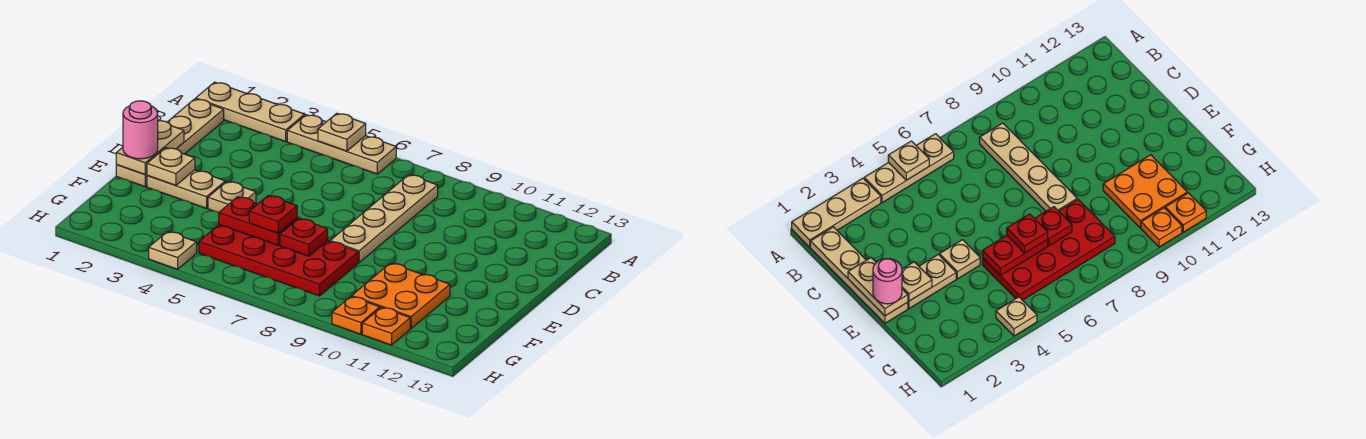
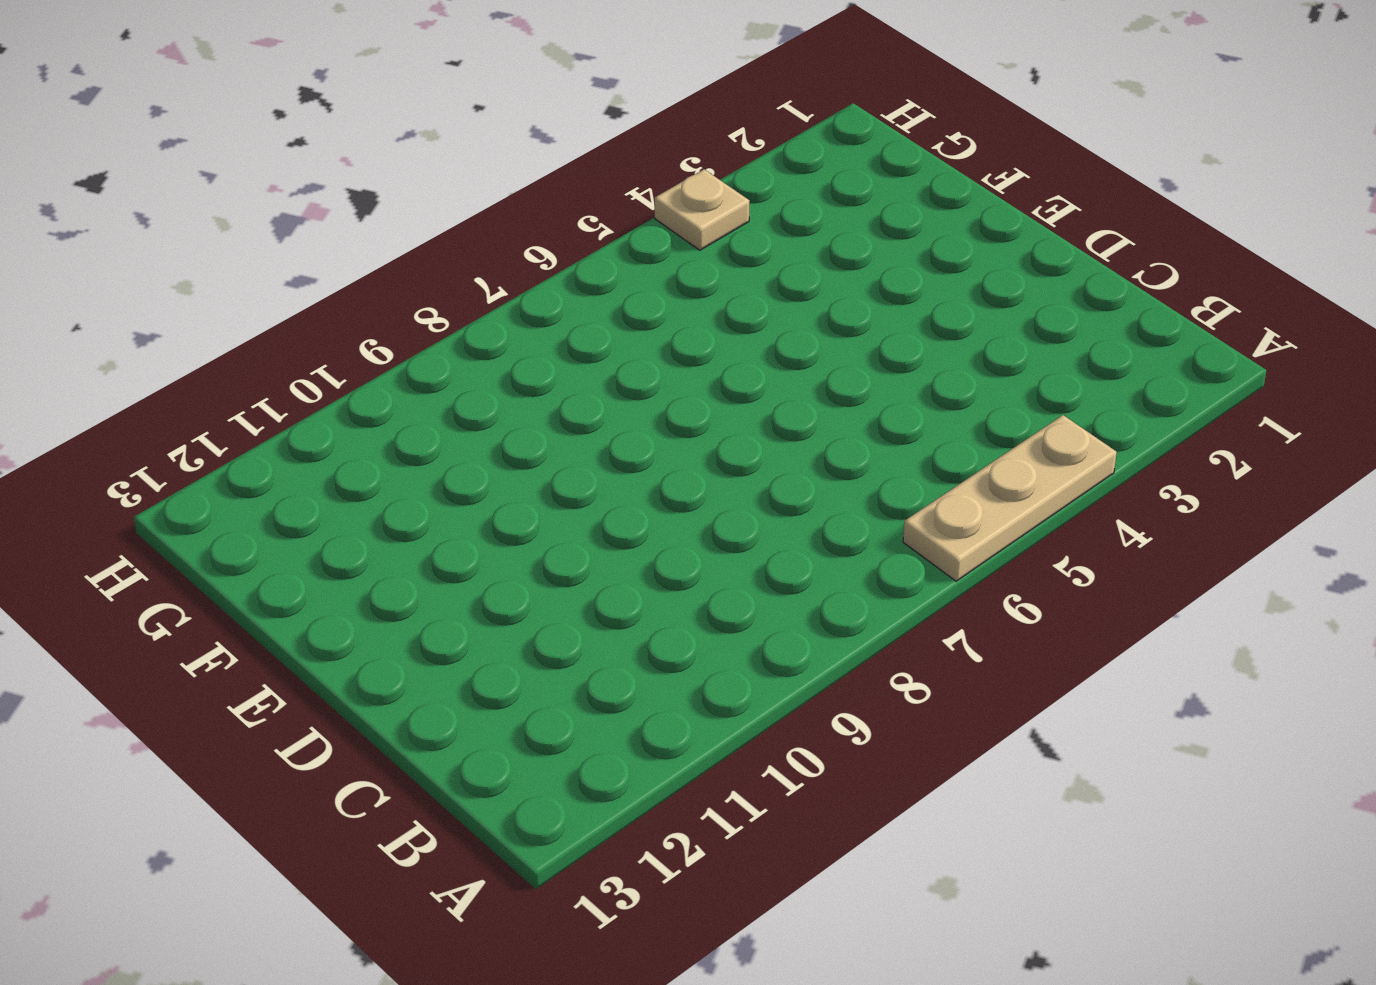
none -> tan 1x3 plate [196,82,305,142]
none -> tan 1x4 plate [116,99,224,187]
none -> tan 1x4 plate [330,175,438,262]

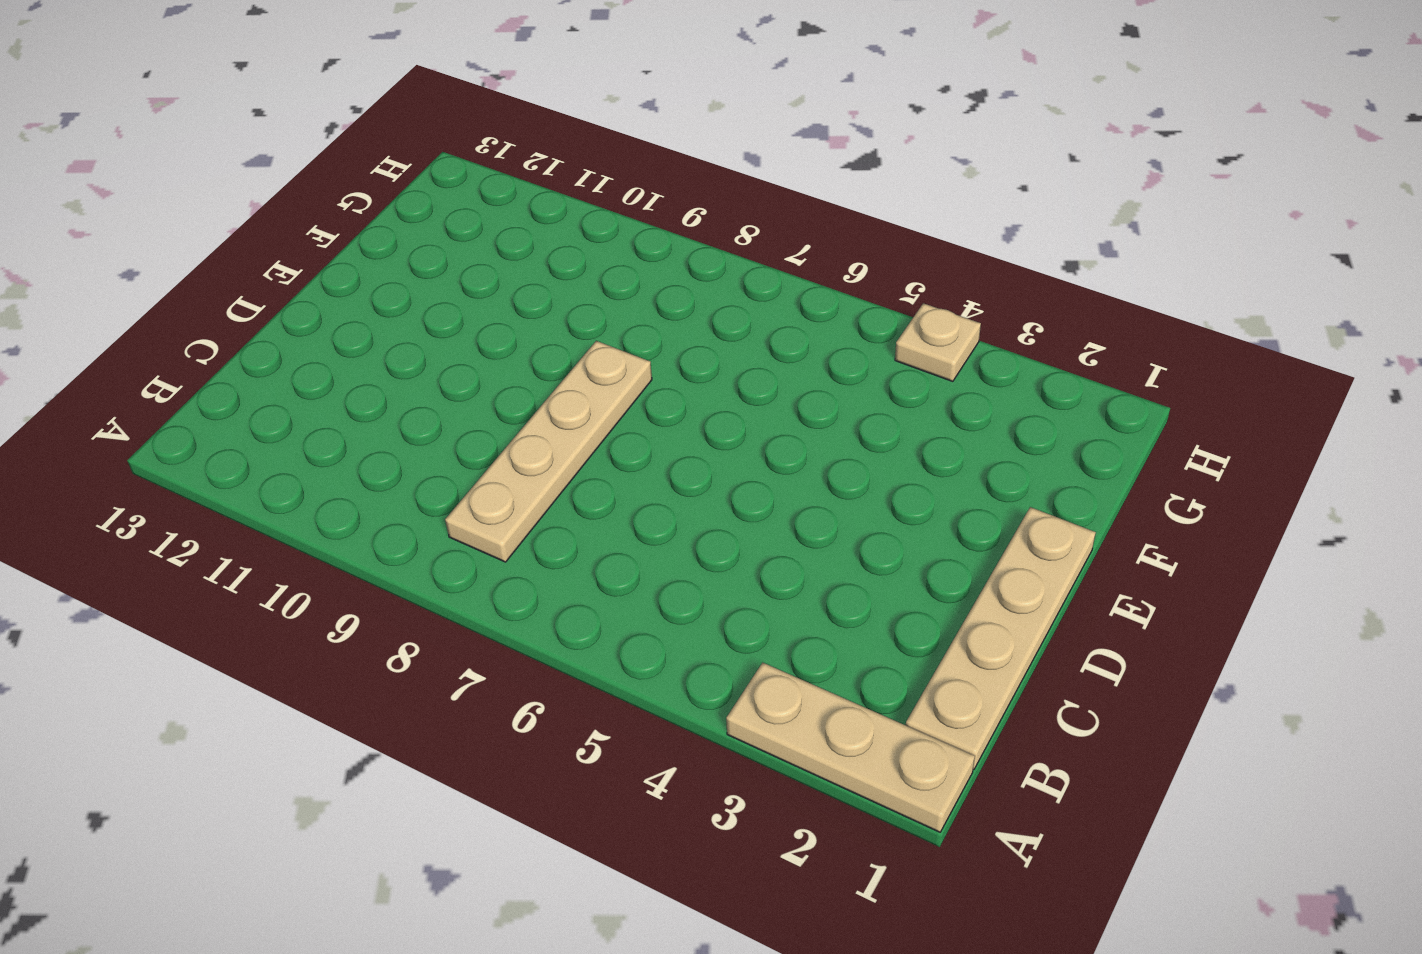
none -> tan 1x3 plate [287,115,396,174]
none -> tan 1x2 plate [147,170,225,208]
none -> tan 1x1 plate [208,182,256,212]

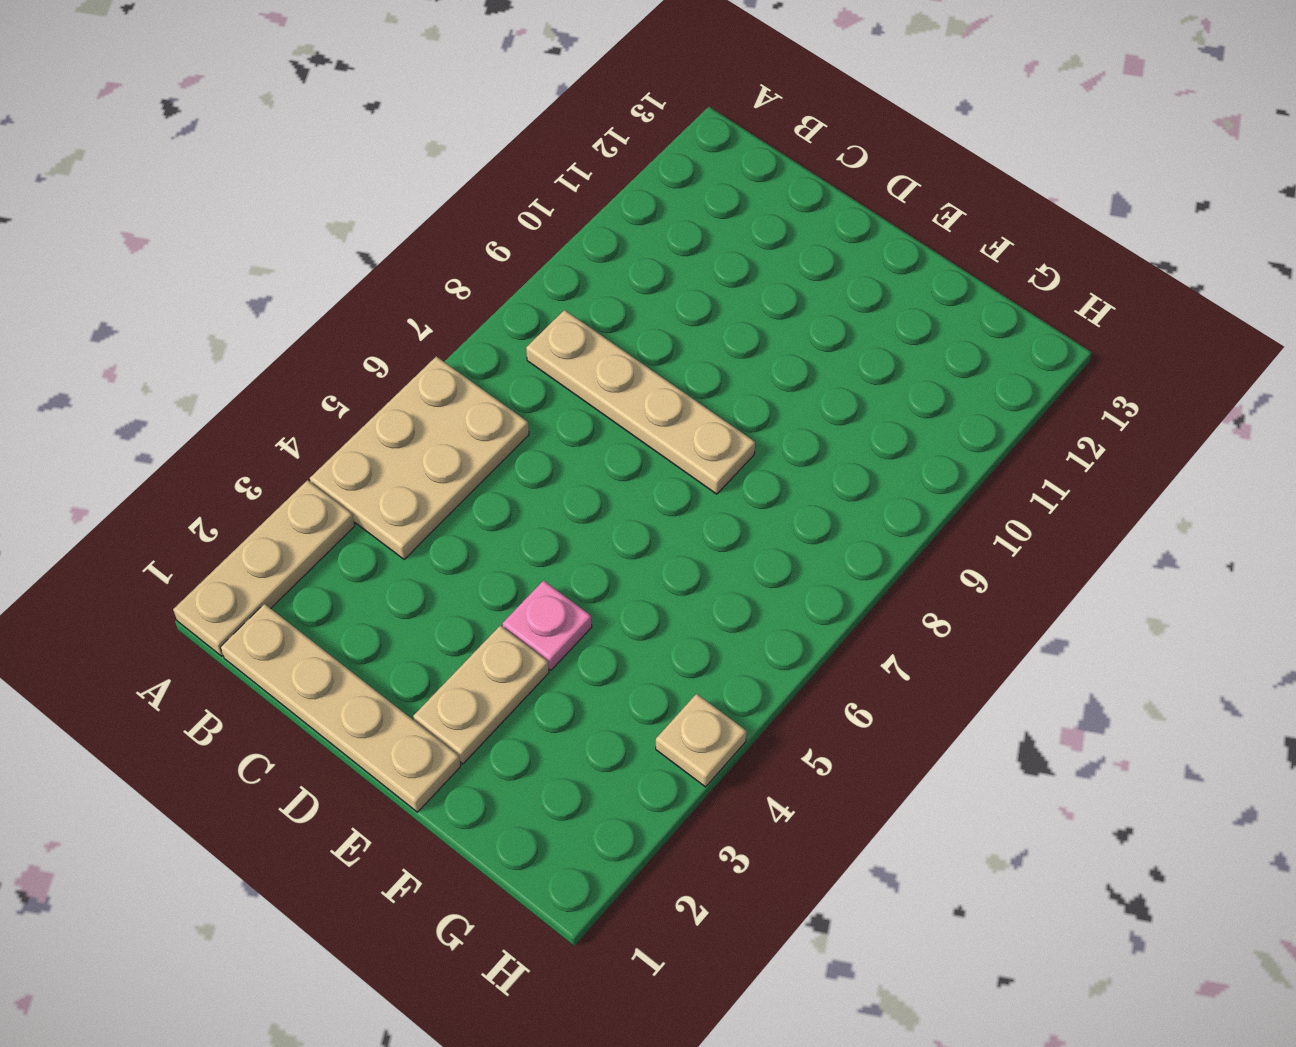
tan 2x3 plate [310,356,529,560] -> tan 1x3 plate [287,115,396,174]
pink 1x1 plate [502,580,592,670] -> tan 1x1 plate [208,182,256,212]
none -> red 2x4 plate [199,225,358,296]
none -> orange 2x2 plate [352,263,450,328]
none -> orange 1x1 plate [332,297,380,334]

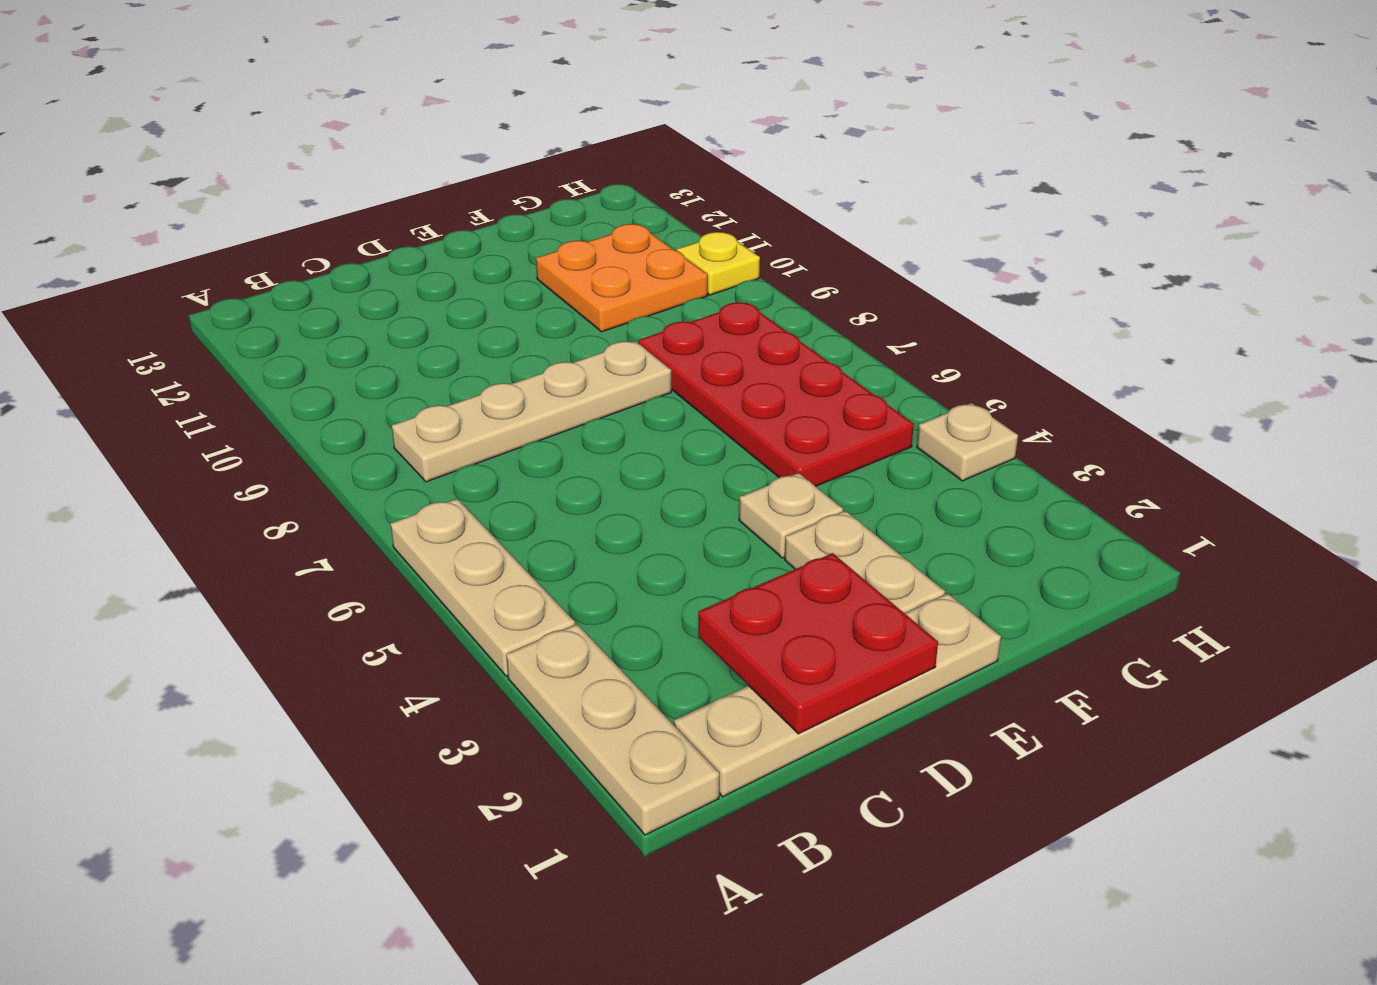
red 2x2 plate [698,553,938,734] -> tan 1x2 plate [116,121,184,175]
yellow 1x1 plate [676,232,760,295] -> orange 1x1 plate [332,297,380,334]
none -> orange 1x1 plate [362,307,410,345]
none -> tan 1x1 plate [318,113,366,151]
none -> tan 1x1 plate [147,148,195,185]

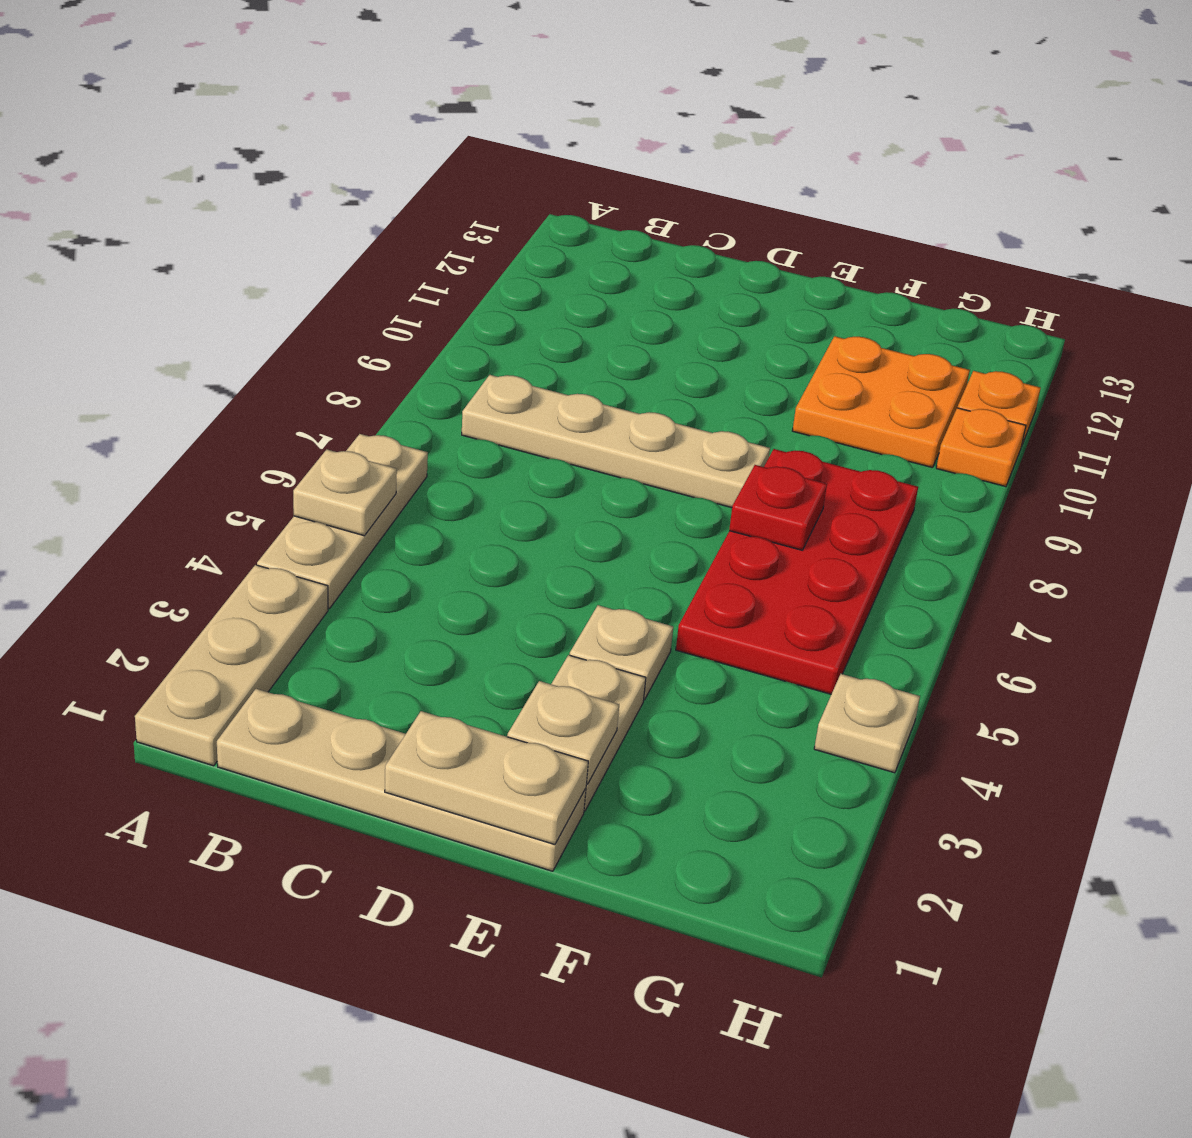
none -> red 1x2 plate [219,197,297,245]
none -> pink 1x1 round brick [123,101,158,159]
none -> red 1x1 plate [249,195,297,233]

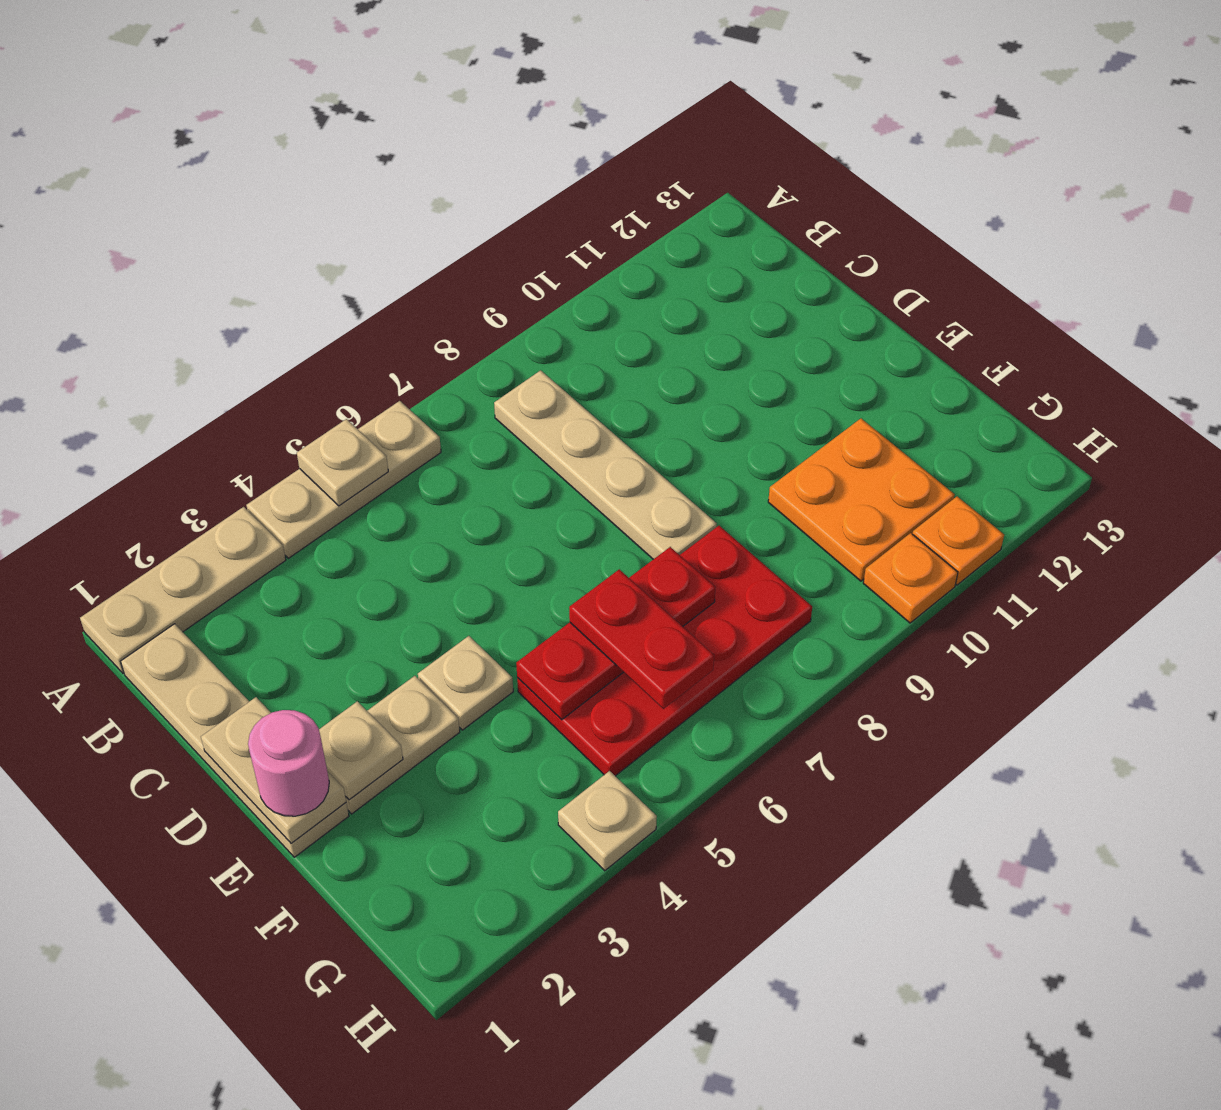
red 1x2 plate [569,569,714,709] -> red 1x1 plate [249,195,297,233]

